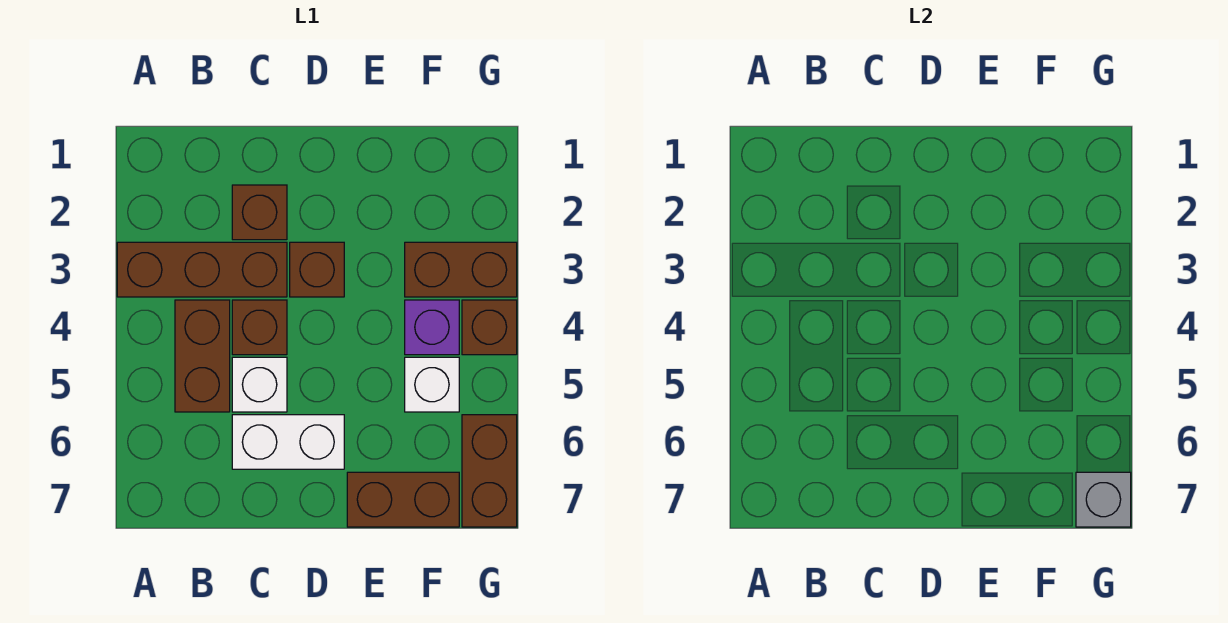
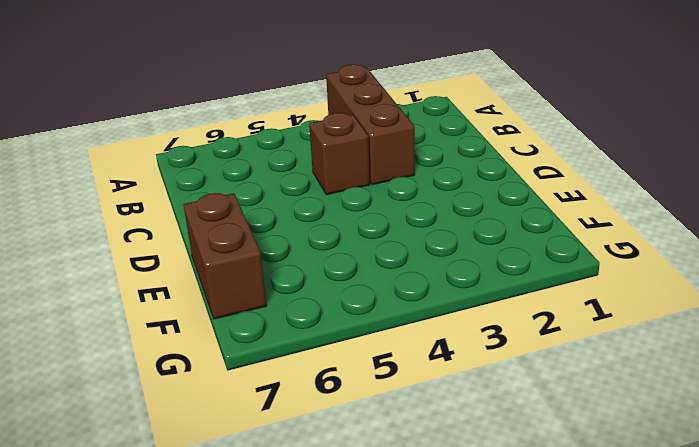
none -> brown 1x2 brick [175,300,230,412]
none -> brown 1x1 brick [232,185,287,240]
none -> white 1x1 brick [232,357,287,412]

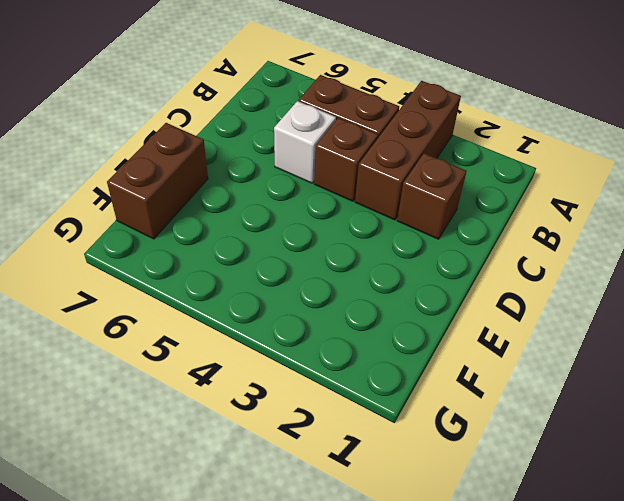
none -> white 1x2 brick [232,415,344,469]
none -> brown 1x1 brick [290,242,344,297]
none -> brown 1x2 brick [405,242,517,297]

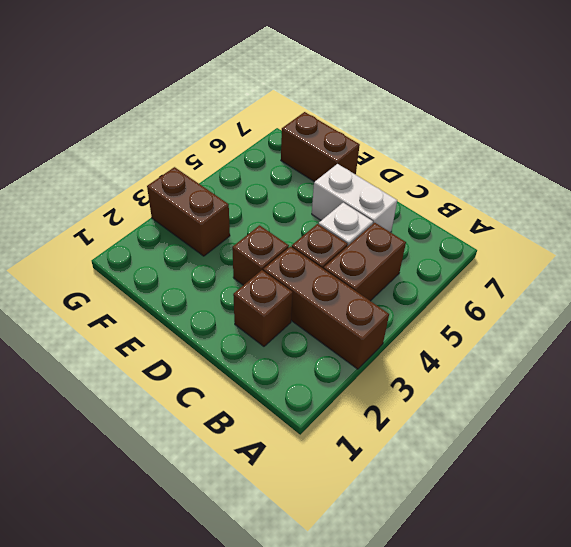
none -> purple 1x1 brick [405,300,459,355]
none -> white 1x1 brick [405,357,459,412]
none -> brown 1x1 brick [462,300,517,355]

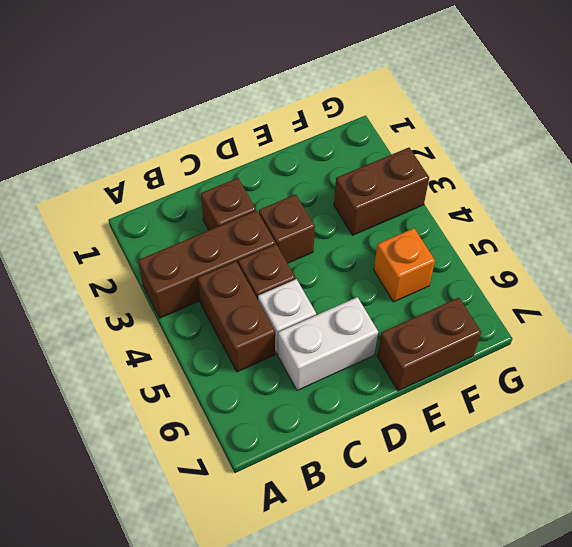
orange 1x1 brick [374,228,435,302] -> white 1x1 brick [405,357,459,412]
none -> purple 1x1 brick [405,300,459,355]
none -> brown 1x1 brick [462,300,517,355]
none -> brown 1x2 brick [462,415,517,527]

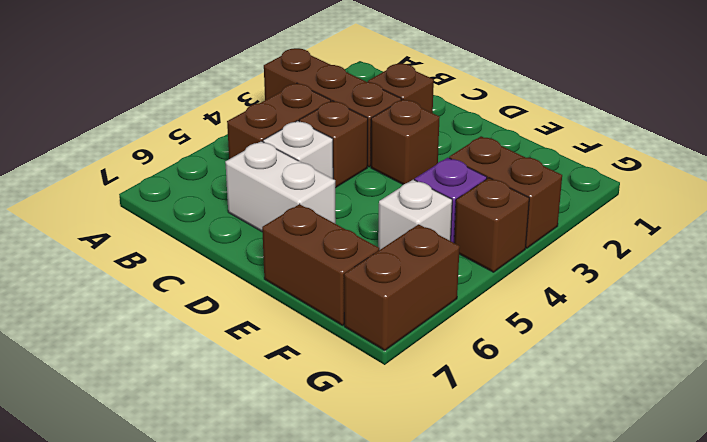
none -> grey 1x1 brick [1076,472,1131,527]

